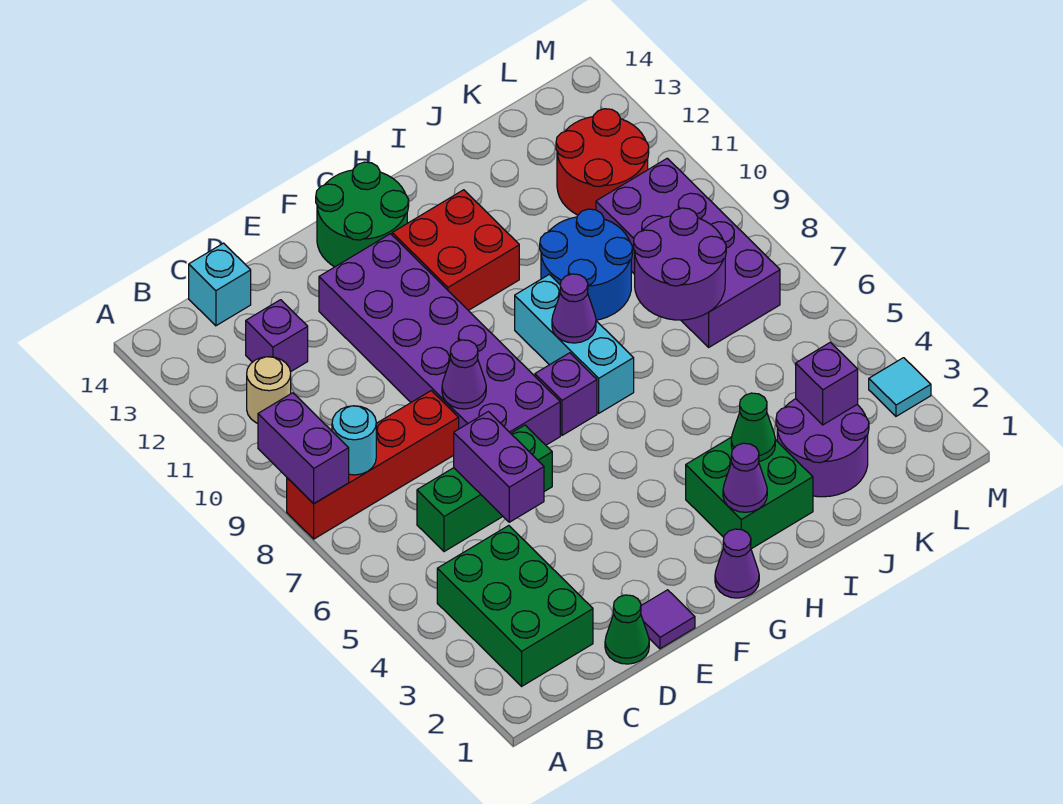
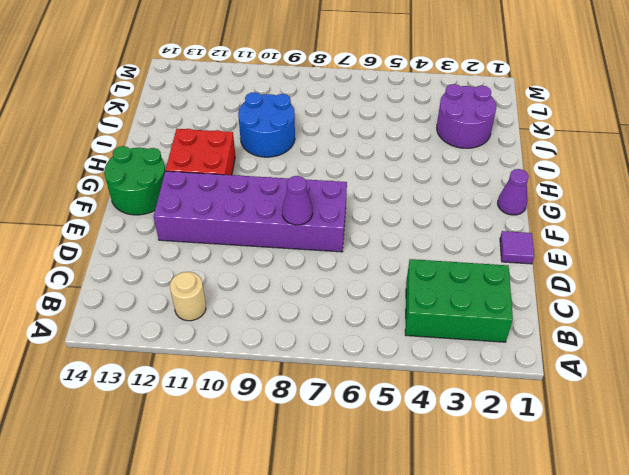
none -> red 1x4 brick [287,391,459,539]
none -> green 1x3 brick [417,425,552,552]
none -> purple 1x1 brick [246,300,308,372]

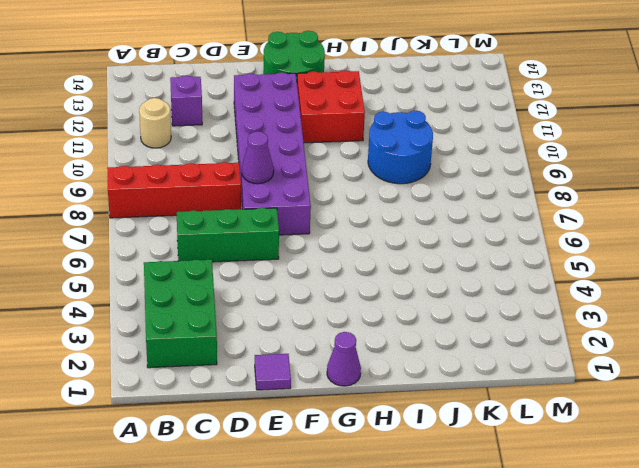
none -> cyan 1x1 brick [189,243,251,326]
none -> green 1x1 cone [605,595,649,664]
none -> purple 1x1 brick [535,353,597,435]

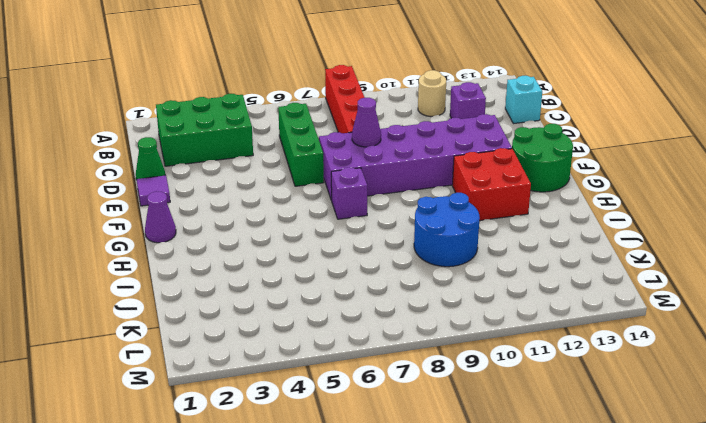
none -> green 2x2 brick [686,437,813,549]
none -> cyan 1x3 brick [515,274,634,413]
none -> purple 2x2 round brick [776,399,869,497]

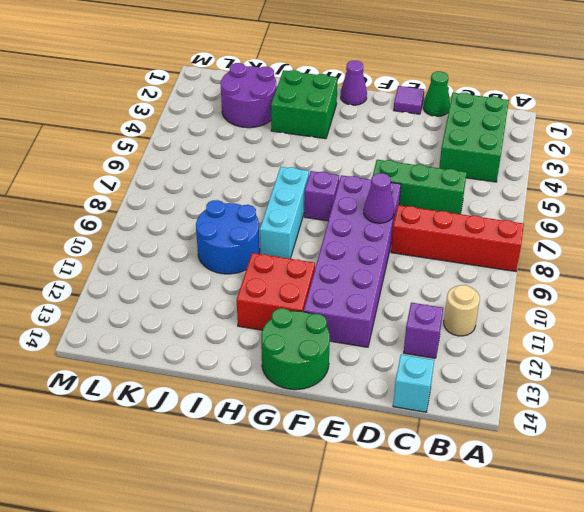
none -> purple 2x4 brick [596,158,780,347]
none -> red 2x2 round brick [556,109,649,215]
none -> cyan 1x1 tile [869,358,931,416]

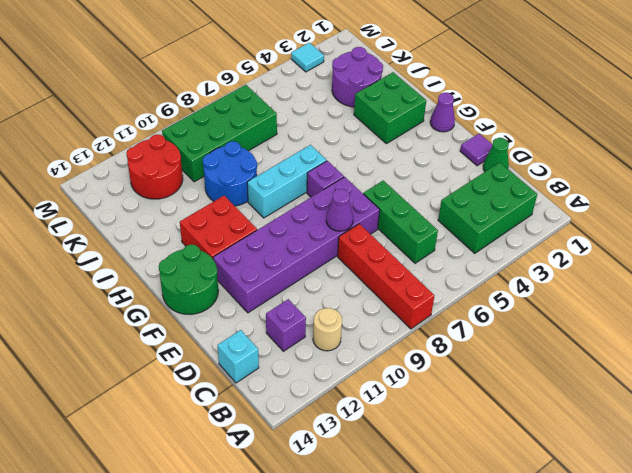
green 2x4 brick [162,85,277,182] -> purple 2x4 brick [596,158,780,347]
none -> purple 1x2 brick [258,393,349,504]
none -> cyan 1x1 round brick [332,406,376,475]
none -> purple 1x2 brick [454,412,544,522]

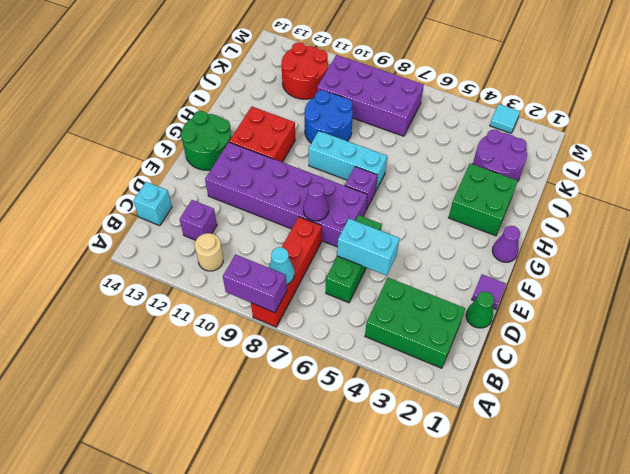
cyan 1x1 cone [269,247,294,285] -> cyan 1x1 round brick [332,406,376,475]
cyan 1x2 brick [337,219,399,275] -> purple 1x2 brick [454,412,544,522]
none -> purple 1x1 cone [723,443,767,512]
none -> purple 1x1 cone [552,274,596,343]
none -> green 1x1 cone [731,393,775,461]

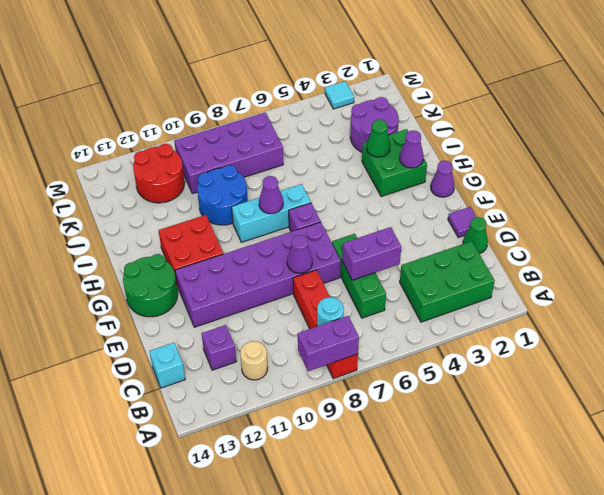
none -> purple 2x2 round brick [634,208,726,320]
none -> purple 1x1 brick [796,342,858,425]

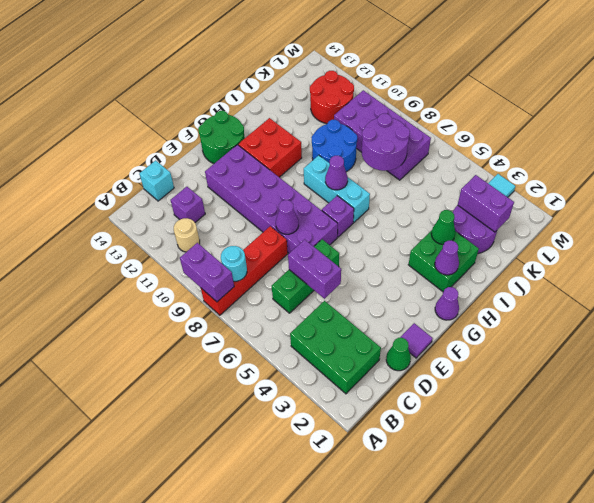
purple 1x2 brick [458,175,514,232] -> purple 1x1 brick [796,342,858,425]

